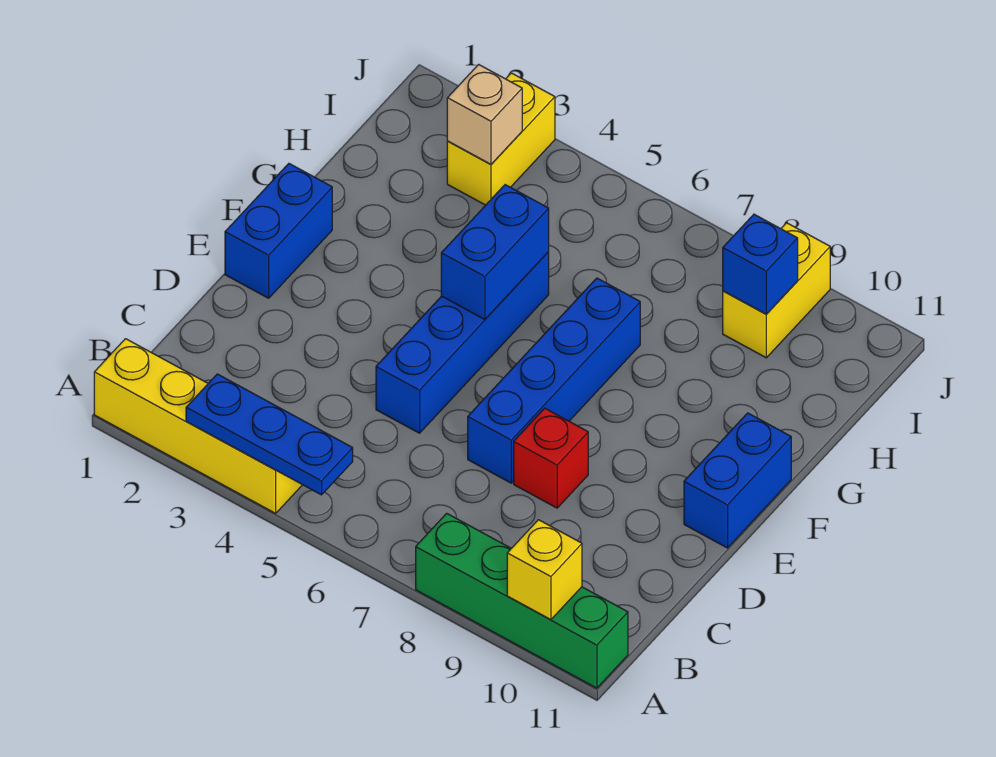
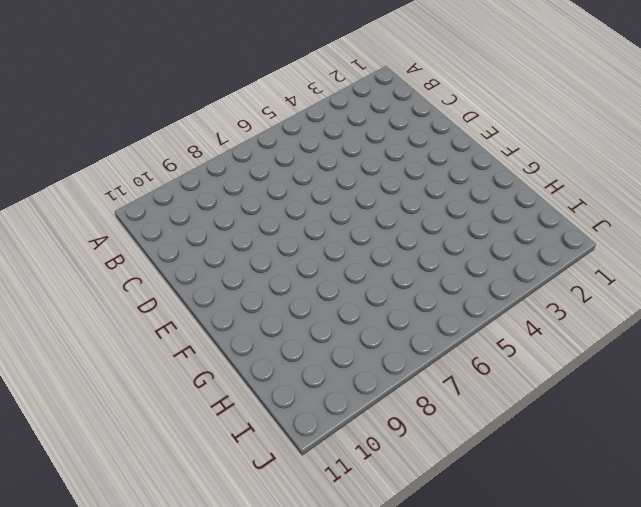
none -> yellow 1x4 brick [94,339,302,513]
none -> green 1x4 brick [416,513,628,688]
none -> blue 1x4 brick [376,252,549,433]

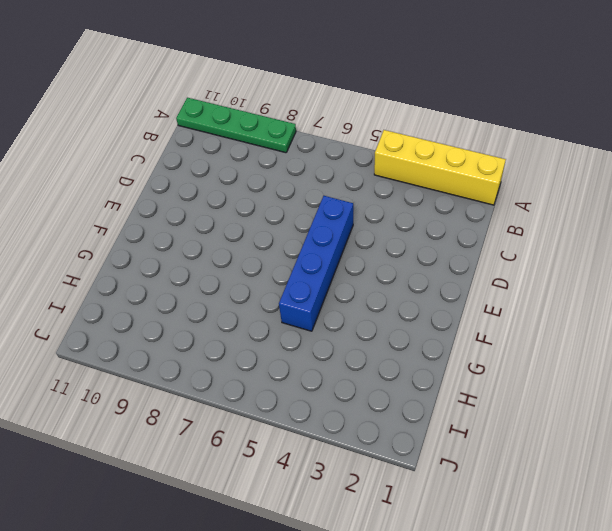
green 1x4 plate [176,98,296,153] -> green 1x4 brick [416,513,628,688]
none -> blue 1x4 brick [468,278,640,483]
none -> red 1x1 brick [514,408,588,508]
none -> blue 1x2 brick [225,164,332,298]

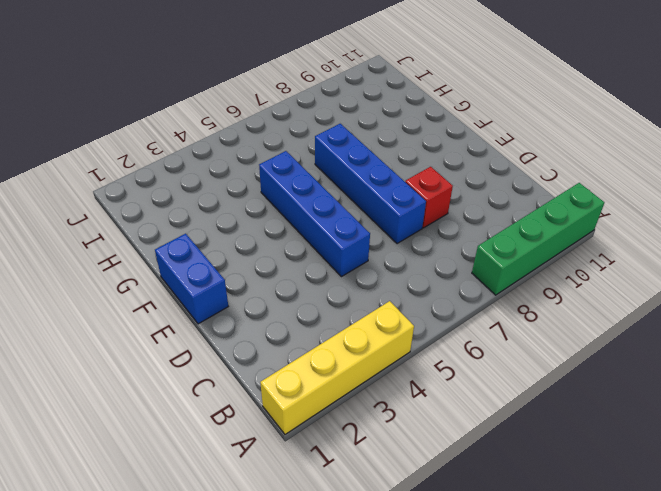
none -> blue 1x2 brick [684,413,791,548]
none -> yellow 1x2 brick [447,73,555,205]
none -> yellow 1x2 brick [723,223,830,358]

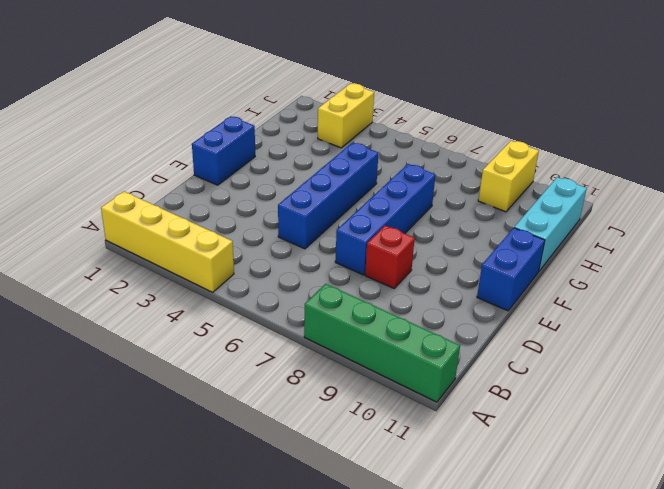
cyan 1x3 brick [514,177,587,271] -> none
none -> blue 1x3 plate [186,374,353,495]
none -> yellow 1x1 brick [507,520,582,620]
none -> blue 1x2 brick [441,185,549,320]

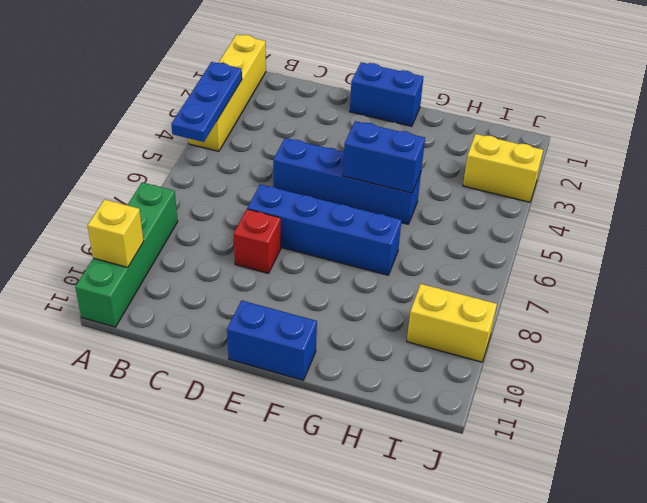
none -> tan 1x1 brick [447,64,522,164]
none -> blue 1x1 brick [723,214,798,314]

